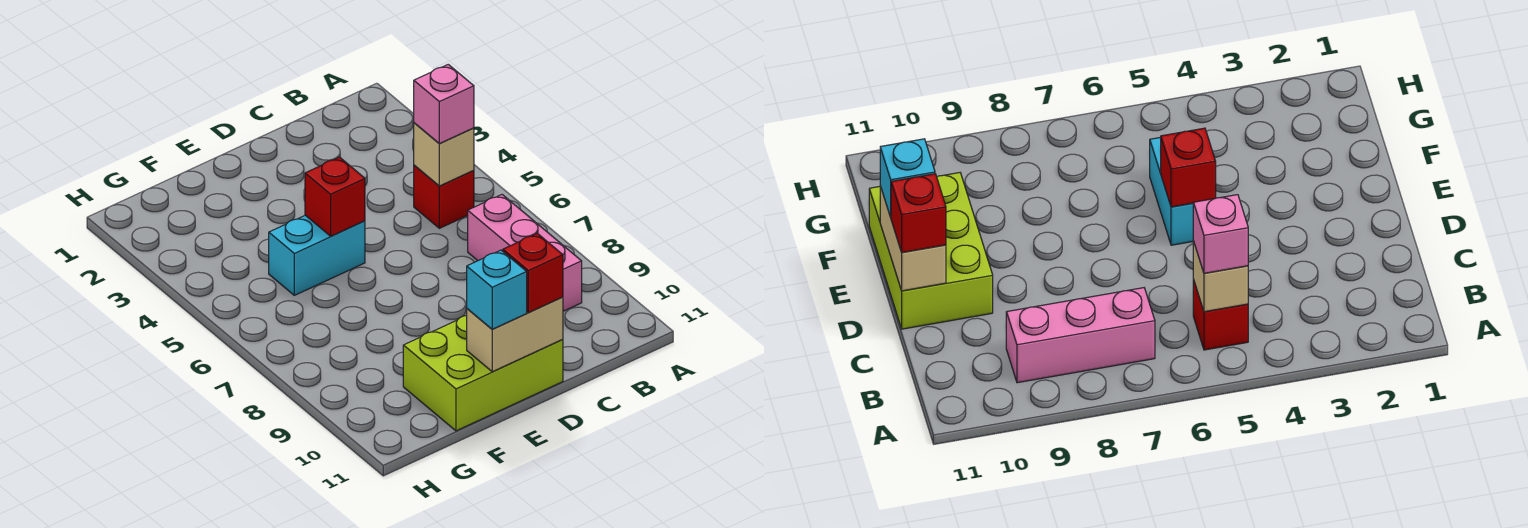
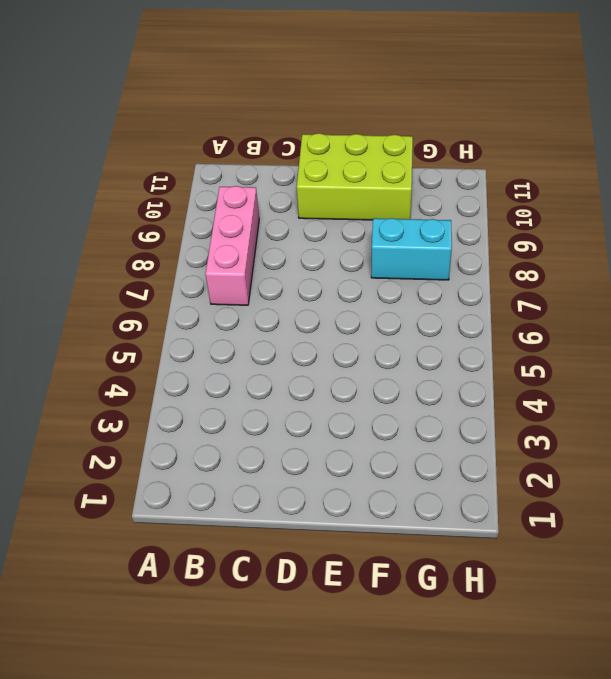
cyan 1x2 brick [371,218,452,280] -> cyan 1x2 brick moved to [269,215,365,295]
none -> red 1x1 brick [414,165,474,228]
none -> tan 1x1 brick [414,123,474,186]

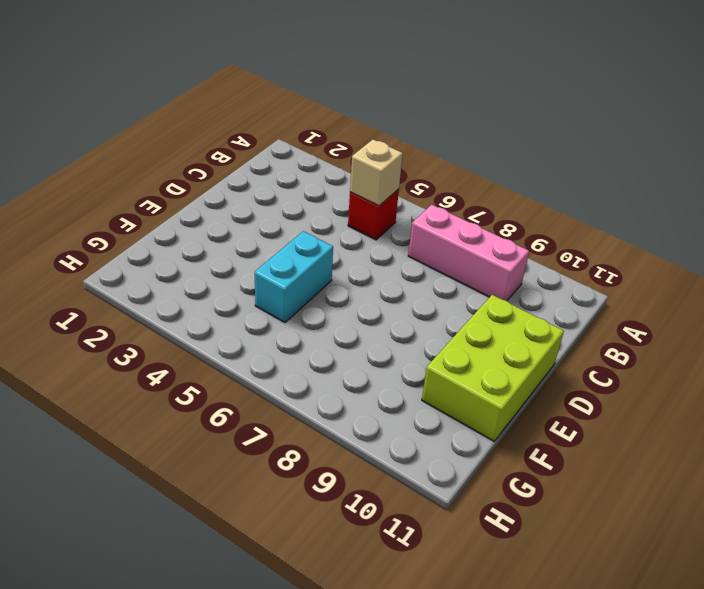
none -> tan 1x2 brick [467,297,563,372]
none -> red 1x1 brick [305,157,365,236]

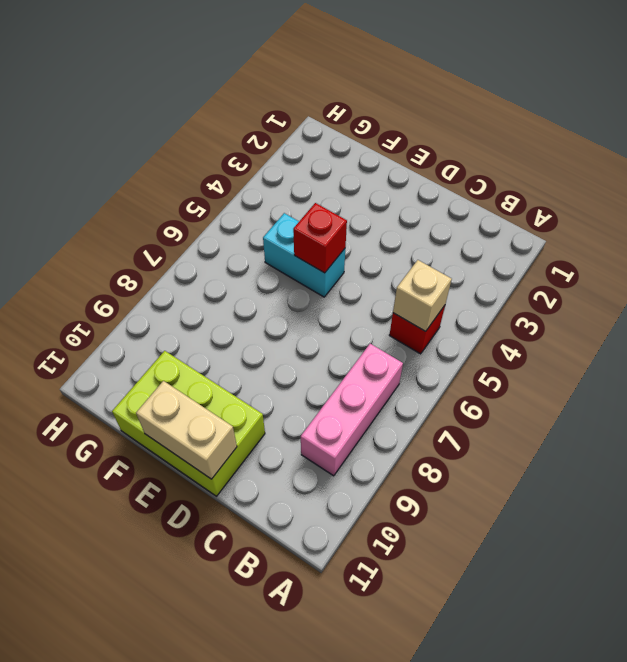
none -> pink 1x1 brick [414,65,474,144]
none -> red 1x1 brick [503,233,563,313]

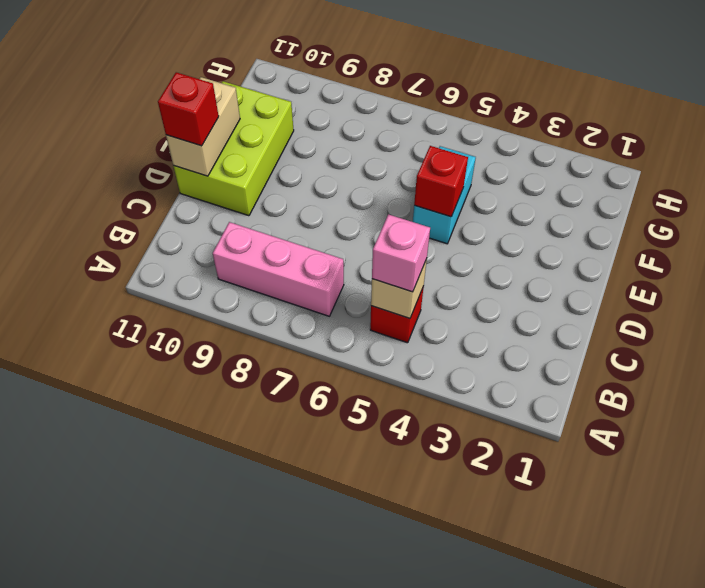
none -> cyan 1x1 brick [467,250,527,329]

